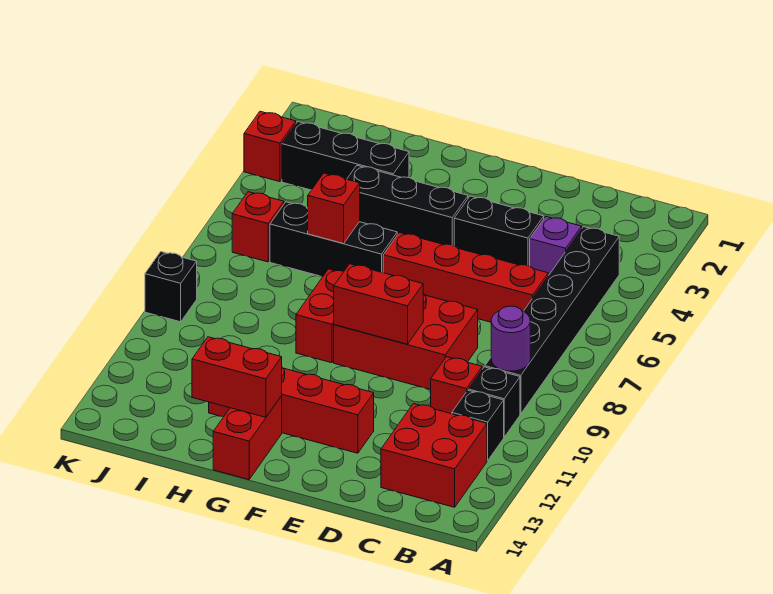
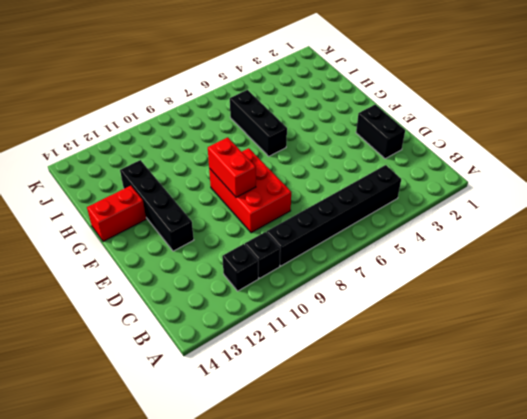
black 1x2 brick [356,105,405,159] -> black 1x2 brick moved to [454,196,544,266]
black 1x4 brick [120,160,194,251] -> red 1x4 brick [209,368,374,453]
none -> red 2x2 brick [381,404,487,507]
none -> purple 1x1 brick [530,217,582,276]
none -> red 1x4 brick [383,233,548,322]

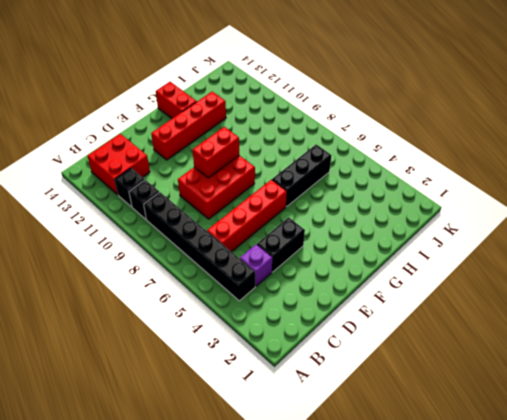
none -> red 1x1 brick [431,357,482,414]
none -> black 1x3 brick [347,166,468,246]
none -> red 1x2 brick [296,269,344,363]

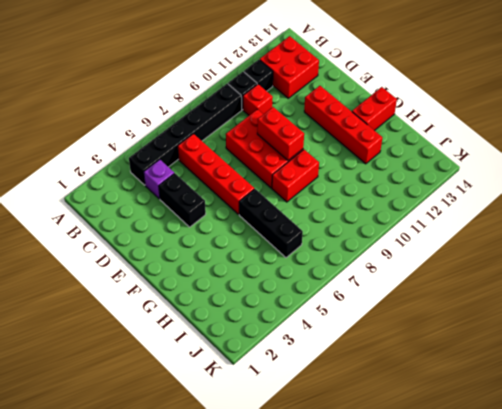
none -> black 1x3 brick [347,166,468,246]
none -> black 1x3 brick [282,122,409,190]
none -> red 1x1 brick [232,192,284,262]

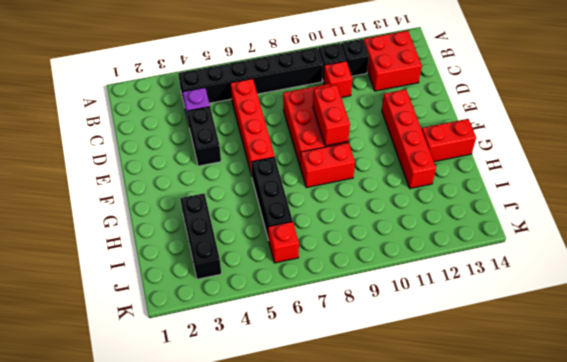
none -> black 1x3 brick [347,166,468,246]
none -> red 1x1 brick [244,111,296,182]
none -> black 1x1 brick [145,252,197,322]

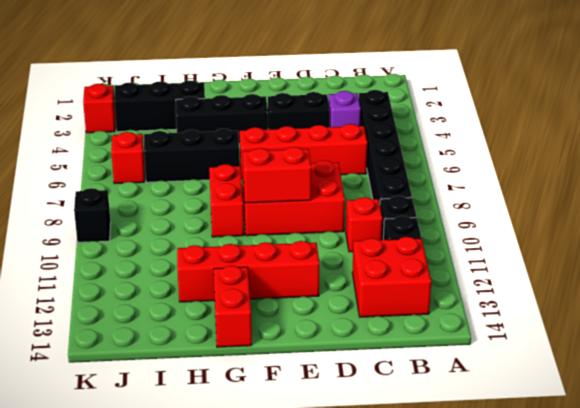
none -> purple 1x1 round brick [491,306,530,371]
none -> red 1x2 brick [192,337,282,417]
none -> red 1x1 brick [308,173,360,243]

